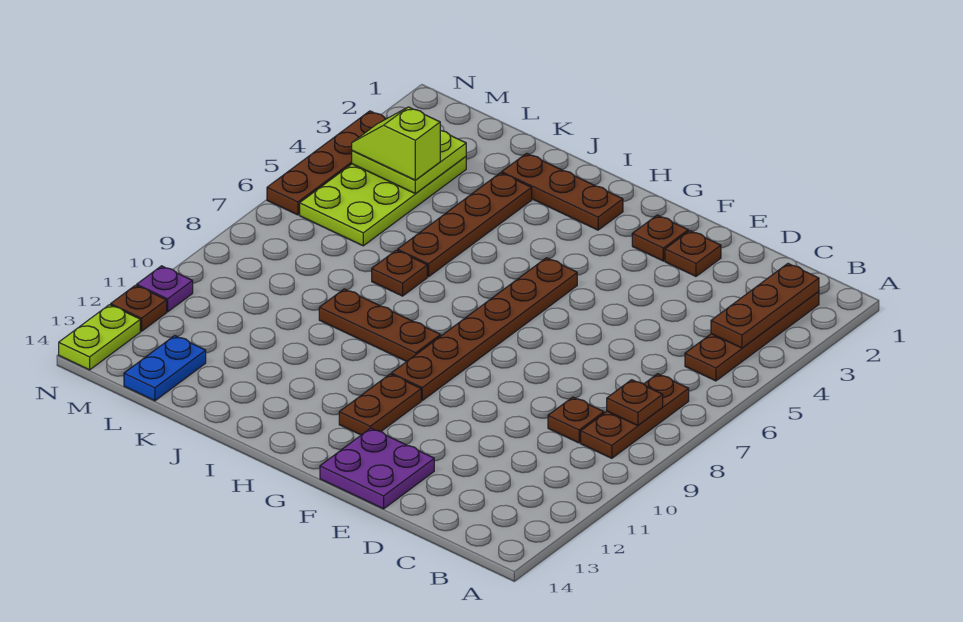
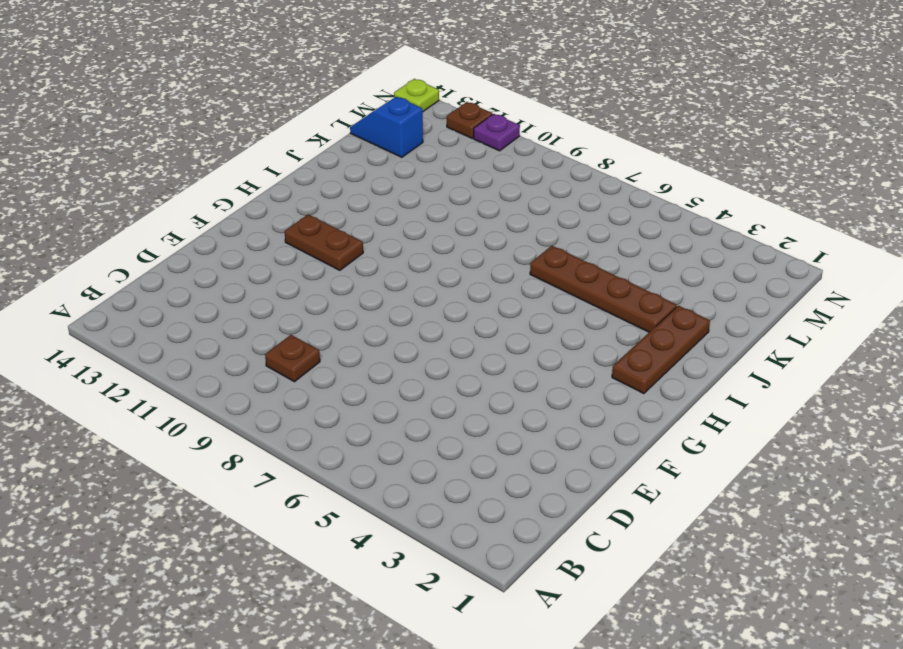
blue 1x2 slope [350,97,423,157] -> blue 1x2 plate [124,336,206,401]
lime 1x1 plate [394,79,439,111] -> lime 1x2 plate [59,305,140,370]
none -> brown 1x4 plate [685,292,819,381]
none -> brown 1x3 plate [581,374,689,458]
none -> brown 1x1 plate [665,231,721,276]

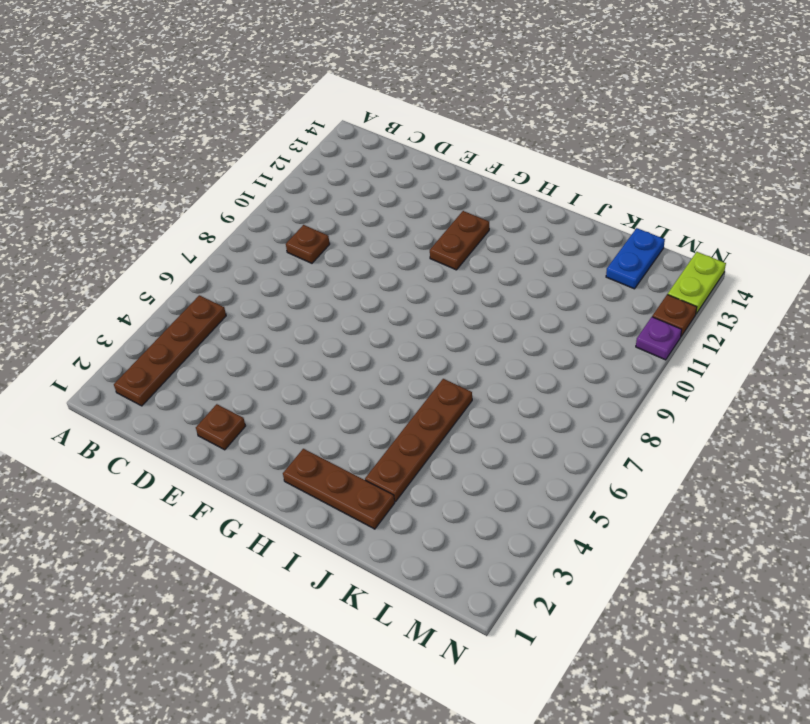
none -> brown 1x3 plate [581,374,689,458]
none -> purple 2x2 plate [320,428,434,509]
none -> brown 1x1 plate [632,215,688,261]

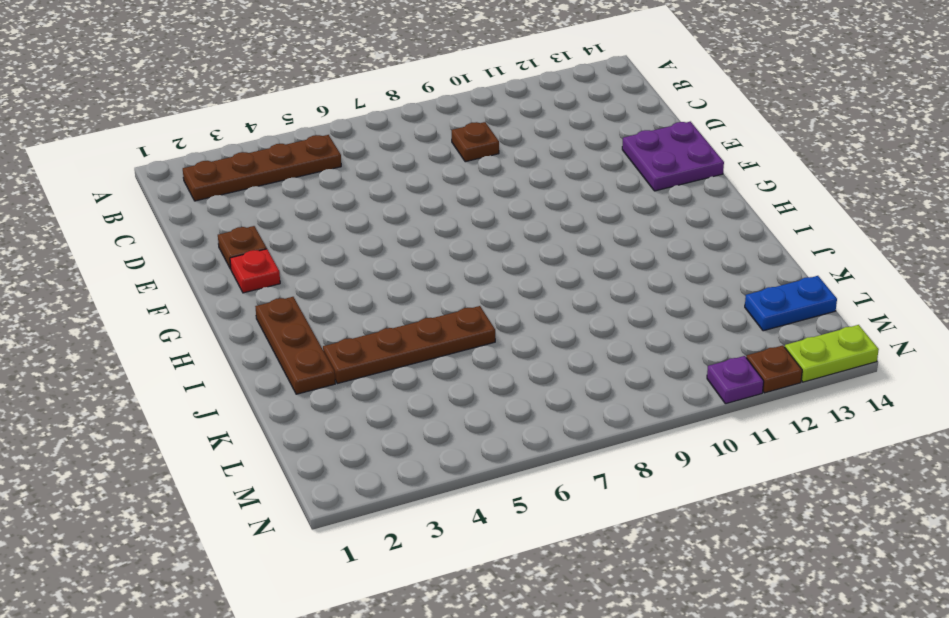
red 1x1 plate [230,249,280,293] -> brown 1x1 plate [632,215,688,261]
none -> brown 1x3 plate [581,374,689,458]
none -> brown 1x6 plate [391,258,577,400]
none -> brown 1x2 plate [339,374,421,435]

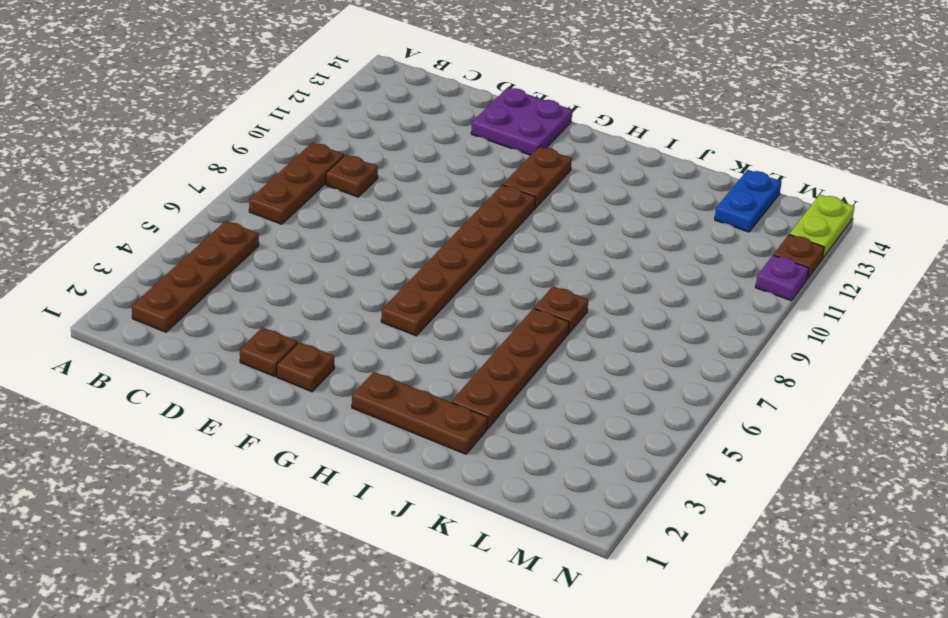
none -> brown 1x3 plate [319,289,441,361]
none -> lime 2x4 plate [300,157,466,246]
none -> brown 1x4 plate [267,111,386,215]

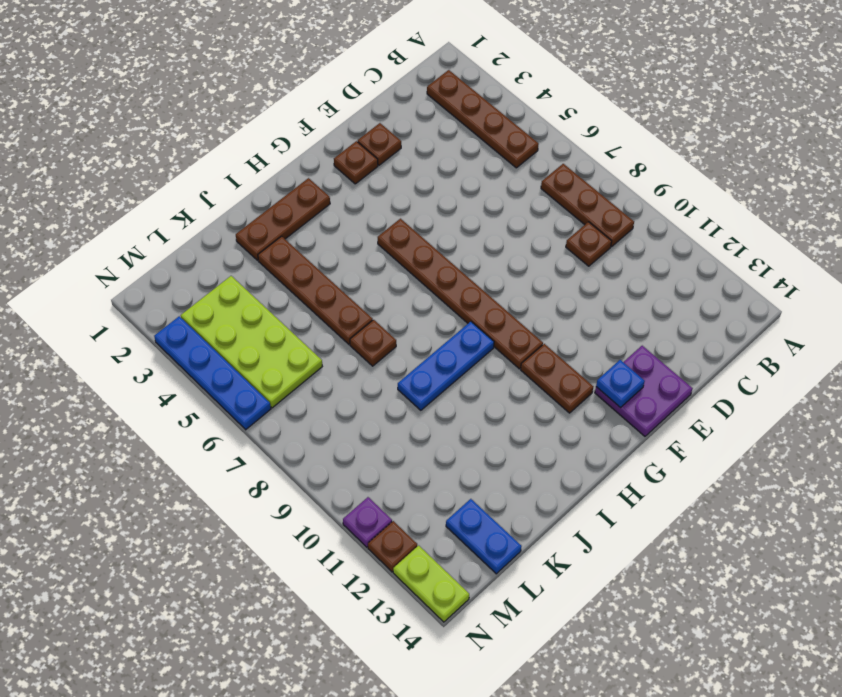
blue 1x1 plate [596,360,645,408] -> none
blue 1x3 plate [398,322,494,410] -> brown 1x3 plate [319,289,441,361]
blue 1x4 plate [154,316,271,430] -> brown 1x4 plate [267,111,386,215]
none -> brown 1x3 plate [711,264,819,348]
none -> brown 1x1 plate [607,380,663,426]
none -> lime 2x2 plate [352,130,466,194]

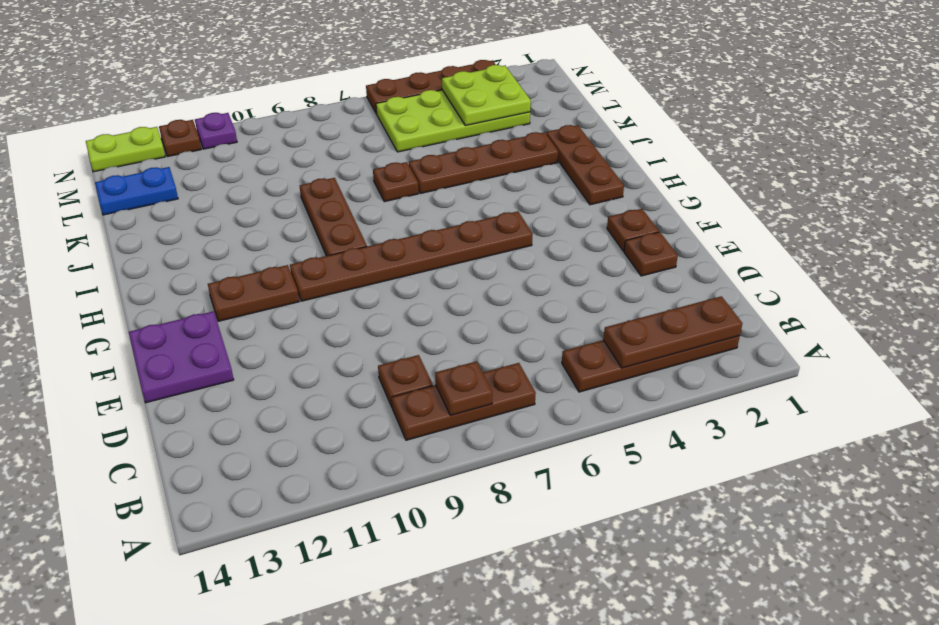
none -> lime 1x2 slope [352,107,440,180]

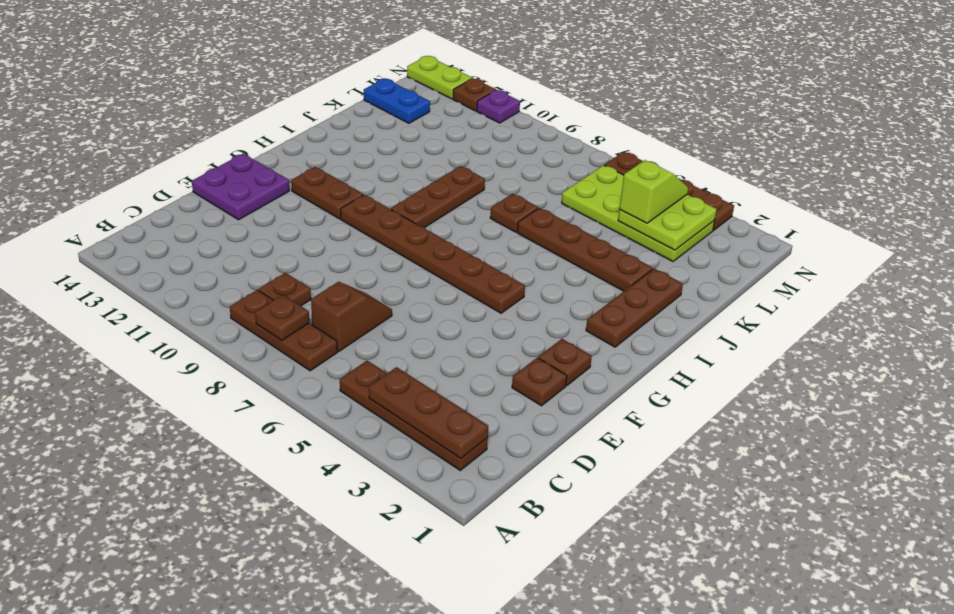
brown 1x2 slope [311,282,392,352] -> none

